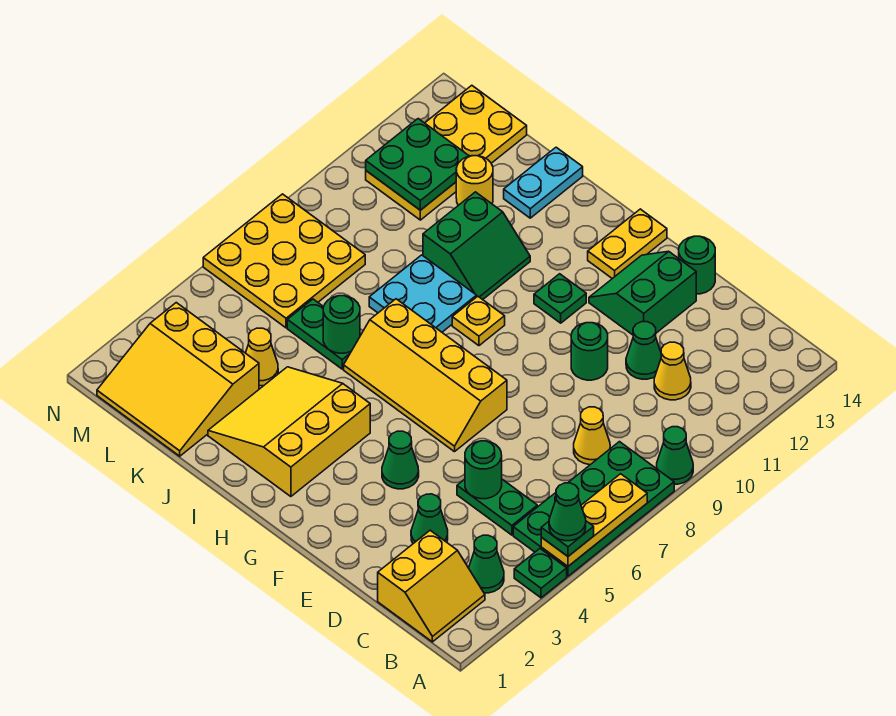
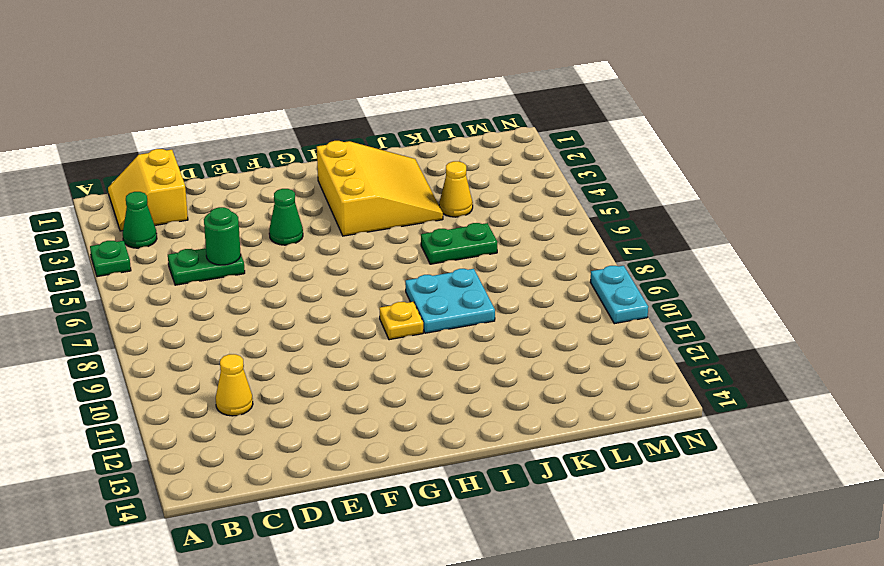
cyan 1x2 plate [590,266,648,324] -> cyan 1x2 plate moved to [504,147,583,218]
none -> green 2x4 plate [513,442,674,576]
none -> green 1x1 cone [657,427,693,484]
none -> yellow 1x1 cone [574,407,610,465]
none -> green 1x1 cone [411,494,448,544]

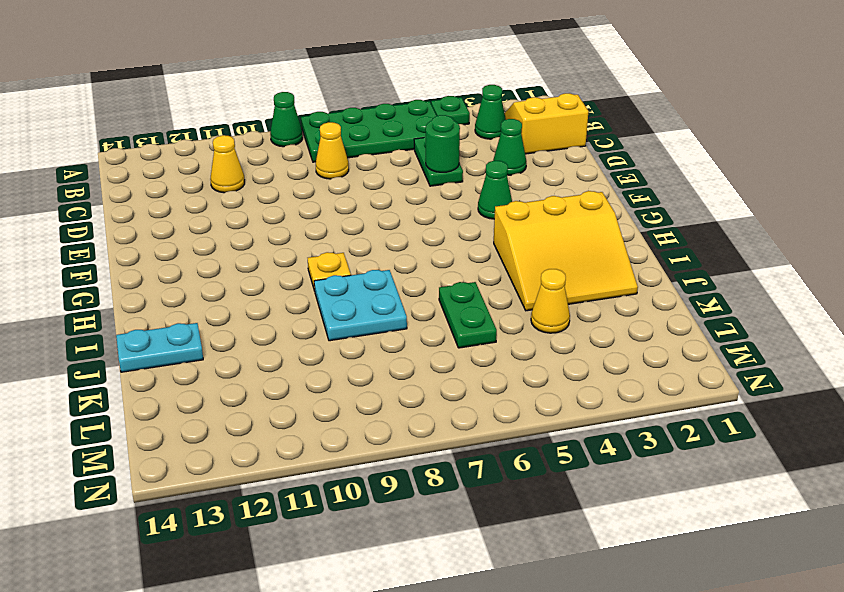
none -> green 1x1 cone [626,322,661,379]
none -> green 1x1 round brick [571,323,608,380]
none -> green 2x2 slope [589,251,696,335]
none -> green 1x1 round brick [679,236,715,294]

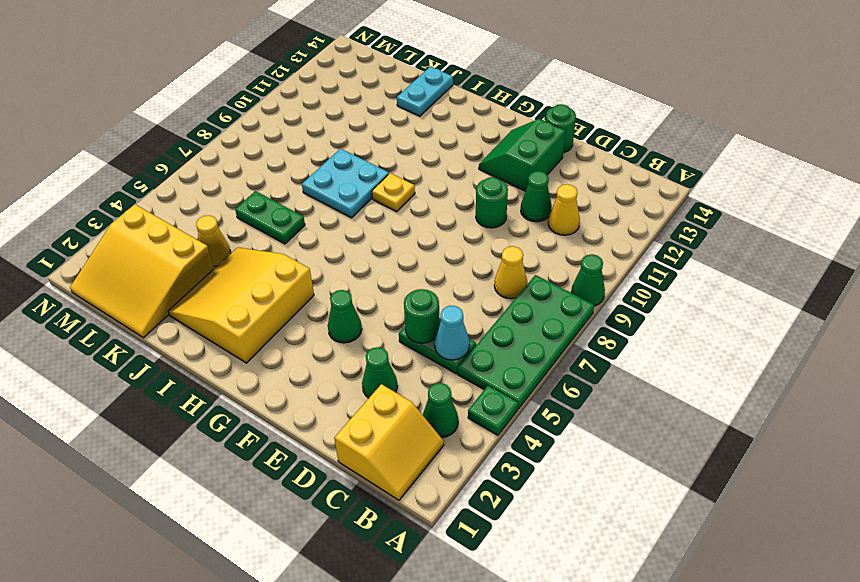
cyan 1x1 cone [435,306,470,360] -> none
none -> yellow 2x4 slope [344,299,507,452]
none -> green 1x1 plate [534,274,586,323]
none -> yellow 1x2 plate [588,209,667,279]
none -> green 2x2 slope [423,192,530,300]

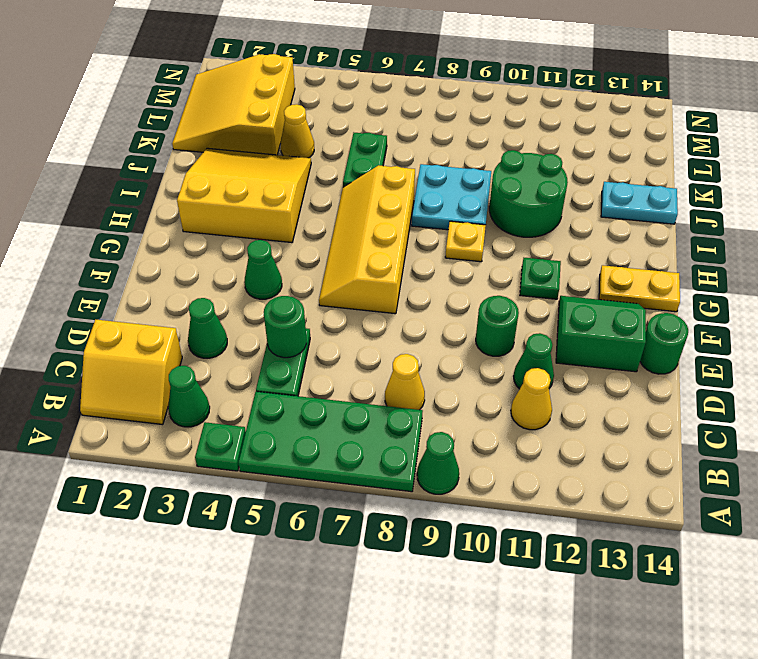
green 2x2 round brick [489,150,568,237] -> green 2x2 slope [423,192,530,300]
none -> yellow 1x1 round brick [456,156,493,205]
none -> yellow 3x3 plate [203,194,365,328]
none -> yellow 2x4 plate [366,85,527,220]
none -> yellow 1x3 plate [541,474,647,566]

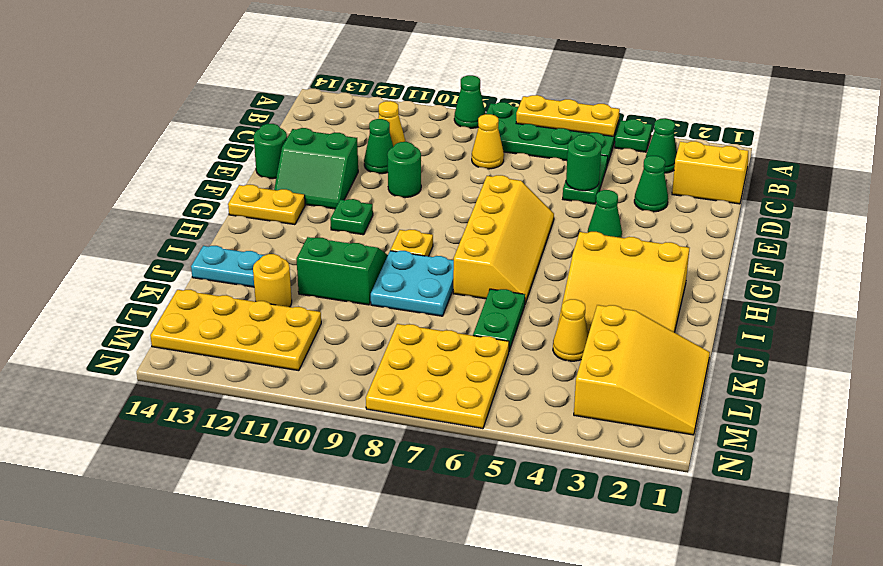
none -> green 1x1 round brick [323,296,360,353]
none -> green 2x2 plate [366,119,469,210]
none -> green 1x1 plate [541,521,594,556]
none -> green 1x1 cone [549,483,586,541]

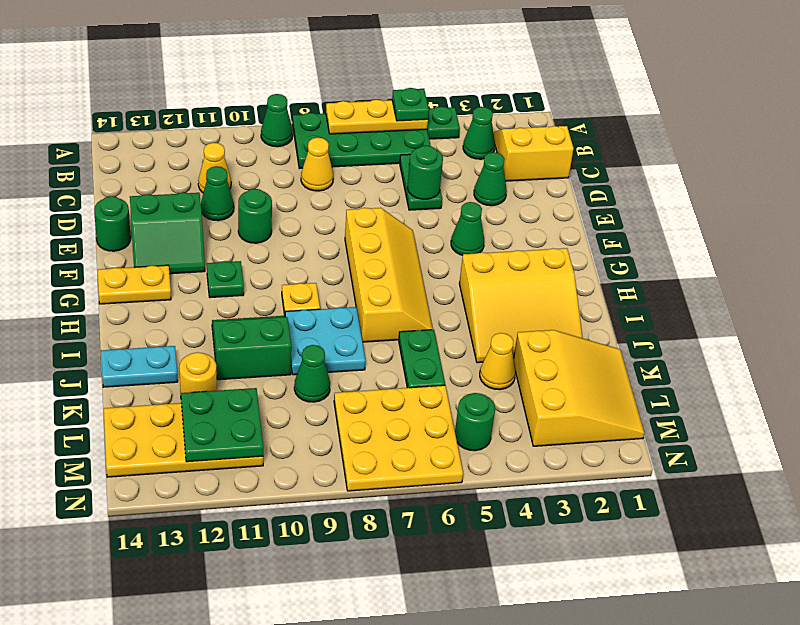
green 1x1 cone [294,345,330,402] -> green 1x1 cone moved to [549,483,586,541]
green 1x1 round brick [455,393,495,451] -> green 1x1 round brick moved to [323,296,360,353]

